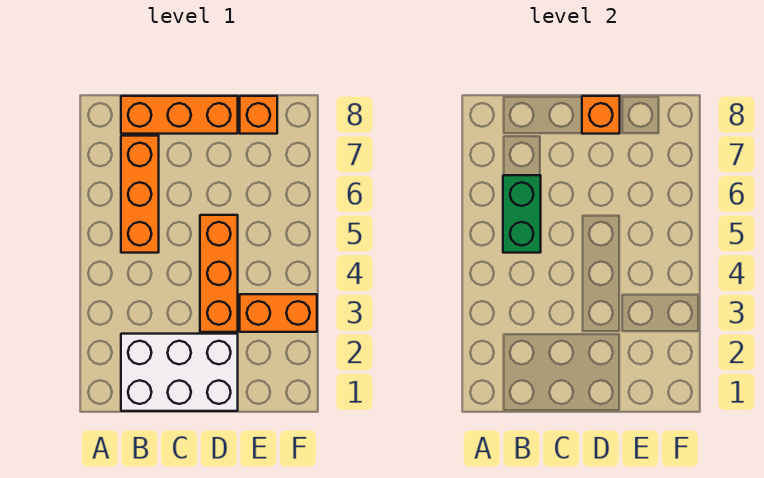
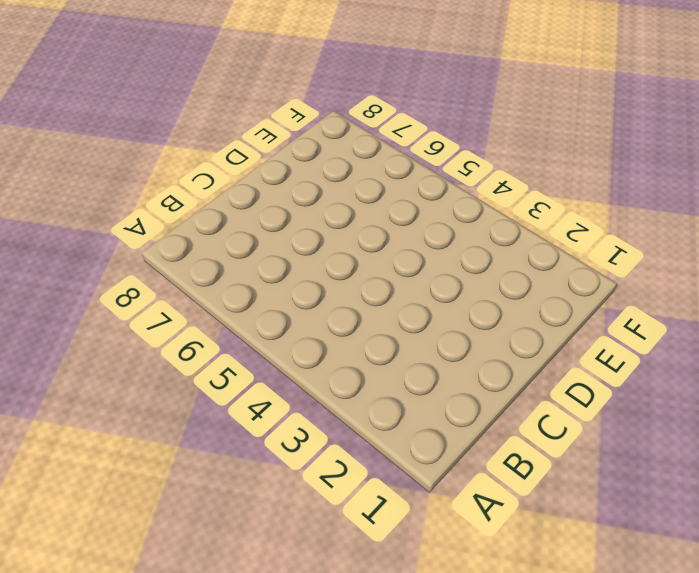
none -> white 2x3 brick [121,334,238,411]
none -> orange 1x3 brick [121,136,159,253]

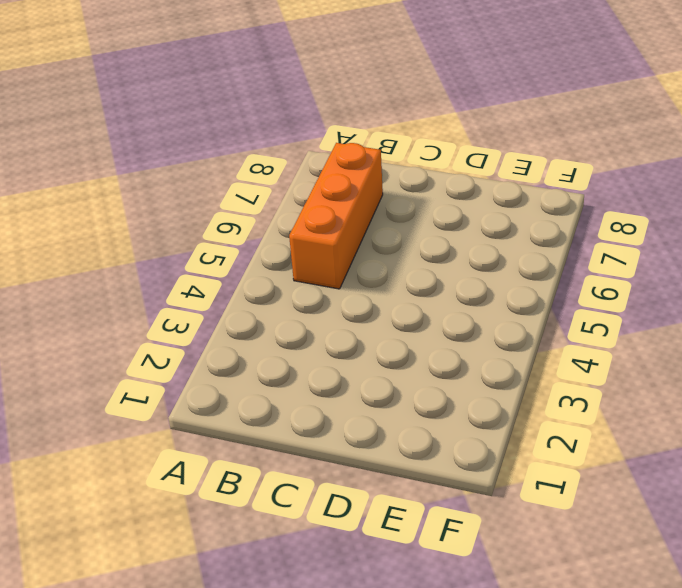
none -> white 2x3 brick [121,334,238,411]
none -> orange 1x3 brick [121,96,238,134]

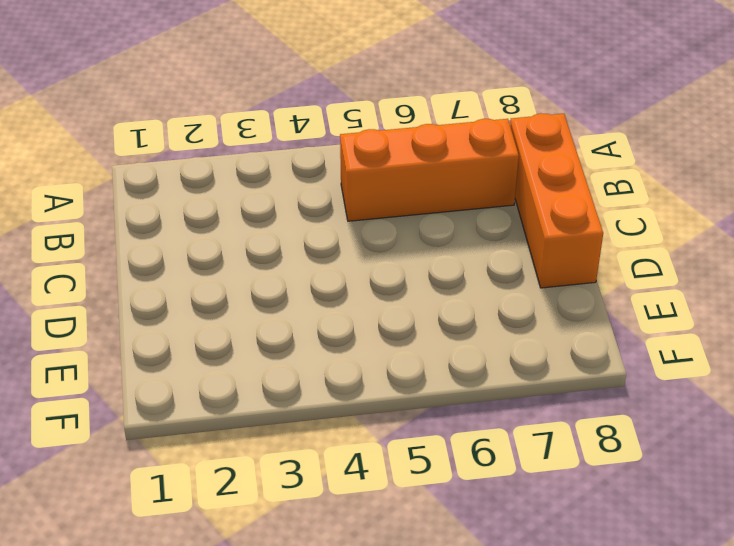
none -> white 2x3 brick [121,334,238,411]
none -> orange 1x3 brick [200,215,238,332]

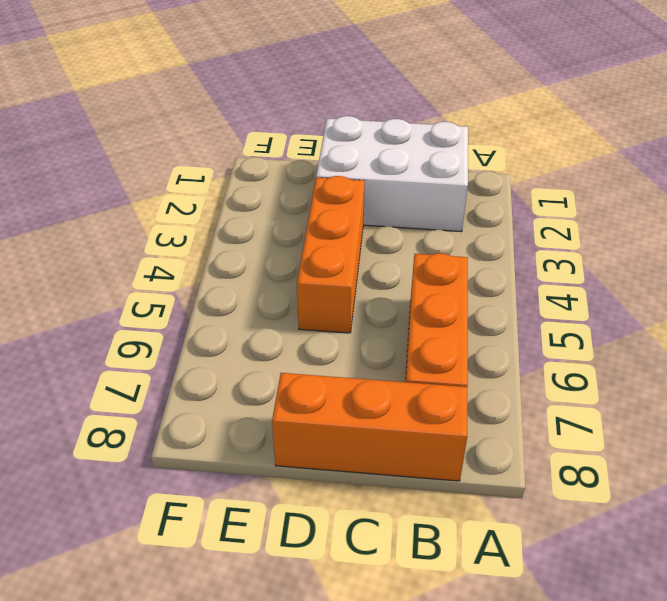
none -> orange 1x2 brick [240,294,317,332]
none -> orange 1x1 brick [240,96,277,134]

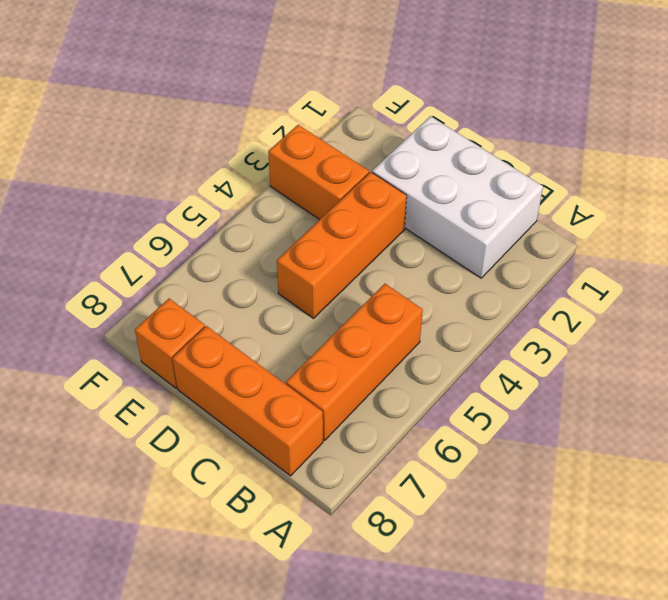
none -> green 1x2 brick [503,175,541,253]
none -> orange 1x1 brick [582,96,620,134]

